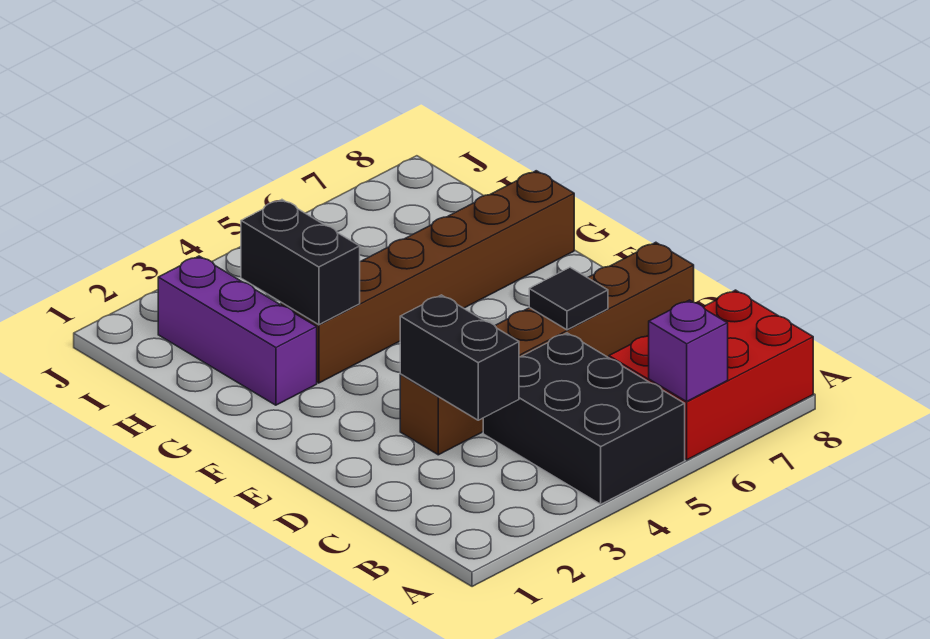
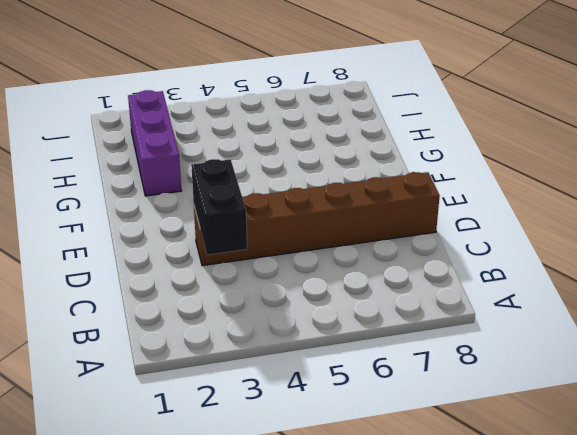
none -> black 2x3 brick [483,333,685,504]
none -> red 2x3 brick [609,290,813,460]

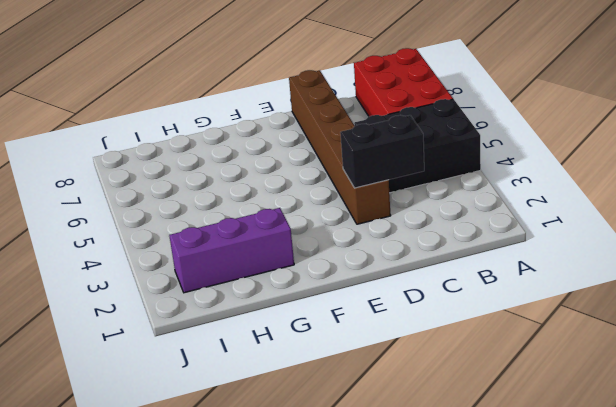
none -> brown 1x6 brick [281,171,574,383]
none -> purple 1x1 brick [649,300,728,401]

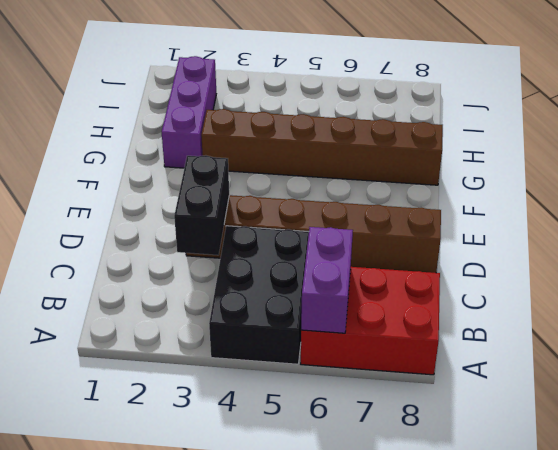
purple 1x2 brick [301,227,353,333] -> purple 1x1 brick [649,300,728,401]
none -> black 1x1 tile [529,268,608,330]
none -> black 1x2 brick [241,200,360,325]

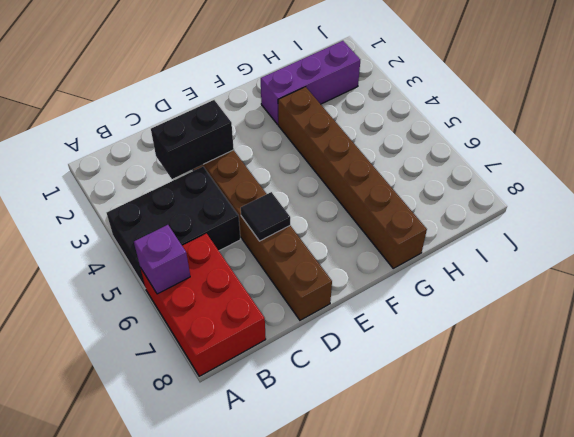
none -> black 1x2 brick [241,200,360,325]

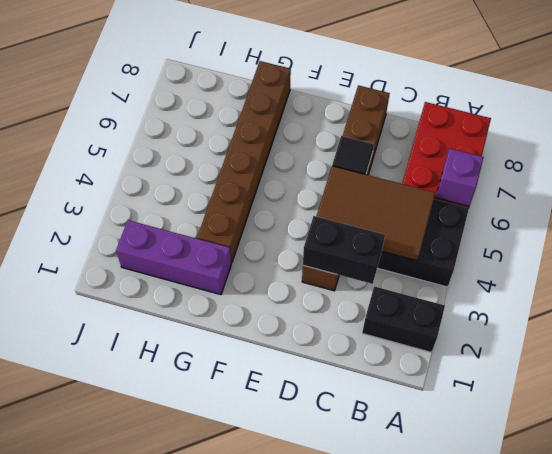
black 1x2 brick [362,286,445,352] -> black 1x2 brick moved to [241,200,360,325]
brown 2x3 tile [316,166,435,261] -> none

